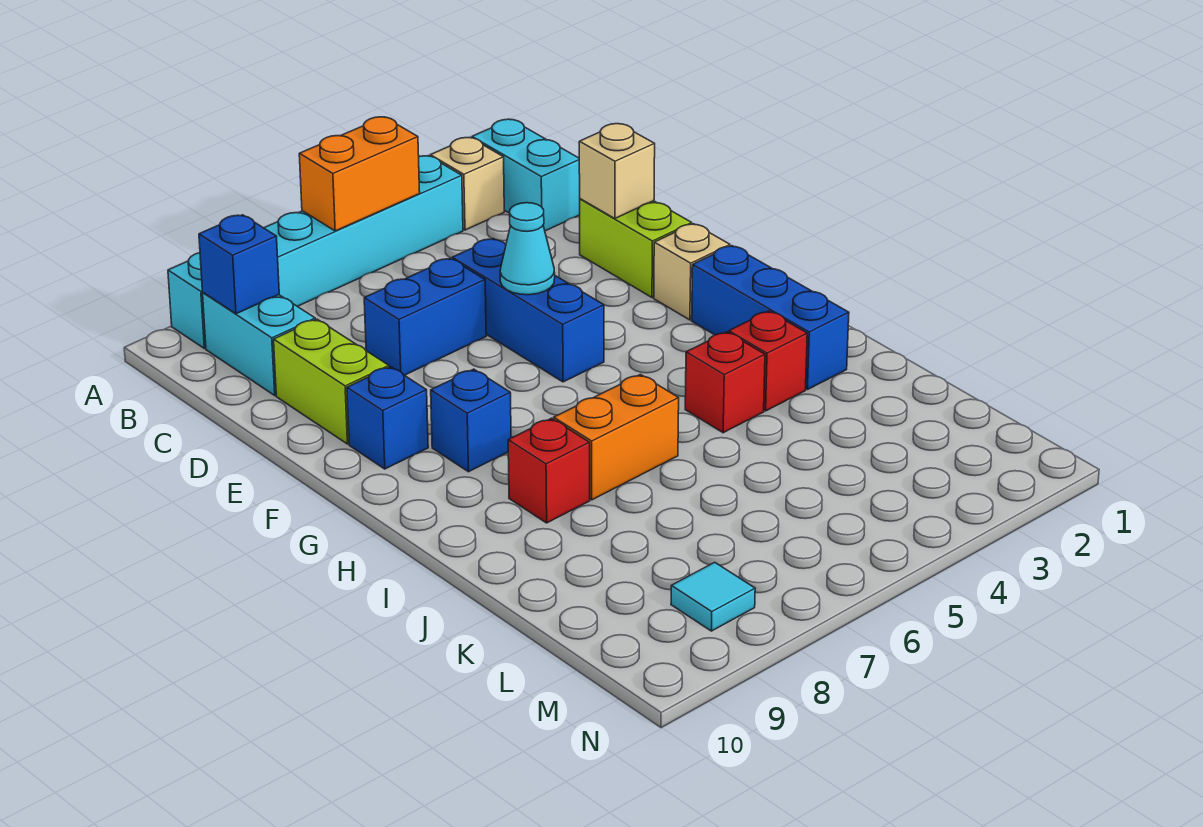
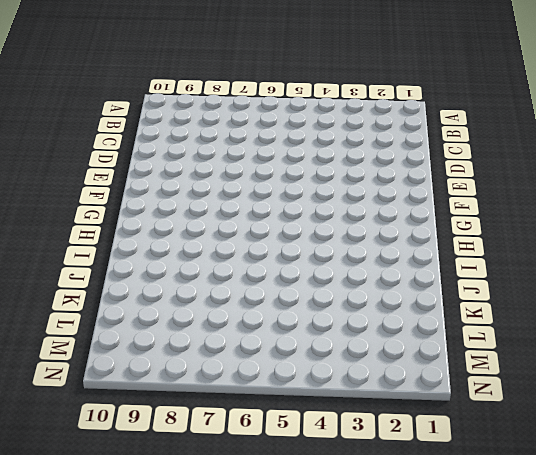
none -> cyan 1x2 brick [472,119,580,231]
none -> tan 1x1 brick [430,138,504,230]
none -> cyan 1x6 brick [168,156,463,349]

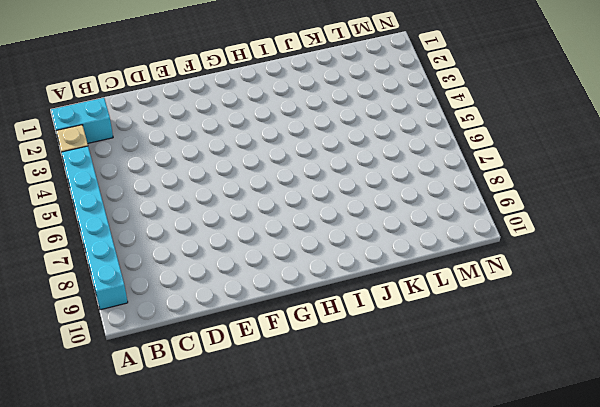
none -> cyan 1x2 brick [203,293,315,395]
none -> lime 1x2 brick [580,199,692,297]
none -> blue 1x3 brick [452,239,604,382]

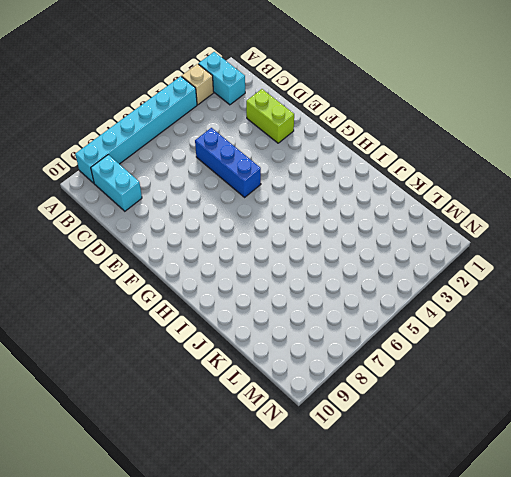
none -> blue 1x2 brick [364,258,486,375]
none -> lime 1x2 brick [274,319,389,444]
none -> tan 1x1 brick [654,224,730,320]

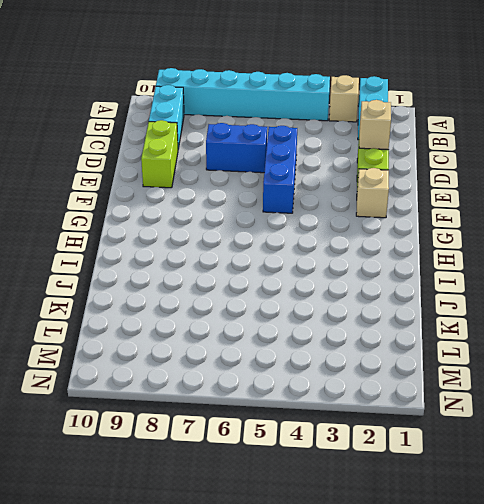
none -> blue 1x1 brick [347,367,428,469]
none -> blue 1x3 brick [692,246,849,390]
none -> blue 1x1 brick [431,369,511,472]

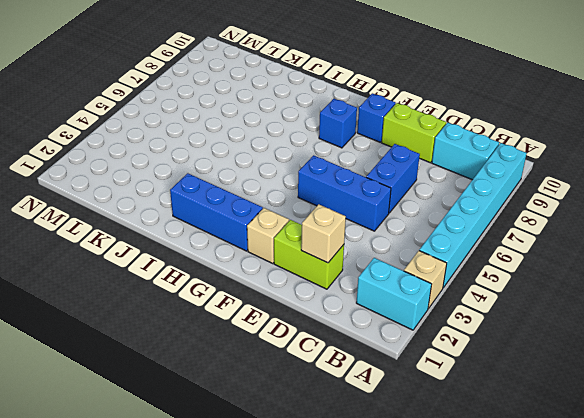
none -> red 1x1 brick [729,311,807,411]
none -> red 1x1 brick [685,332,765,433]
none -> orange 1x2 brick [554,375,679,500]

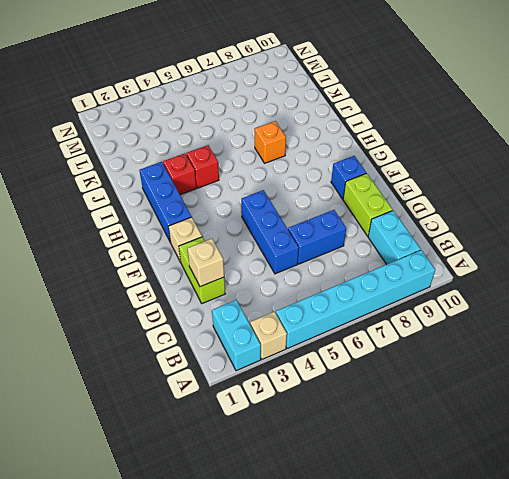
orange 1x1 brick [255,121,286,163] -> orange 1x2 brick [554,375,679,500]
none -> blue 1x1 brick [431,369,511,472]
none -> red 1x1 brick [508,418,590,523]
none -> cyan 1x1 tile [671,562,755,631]

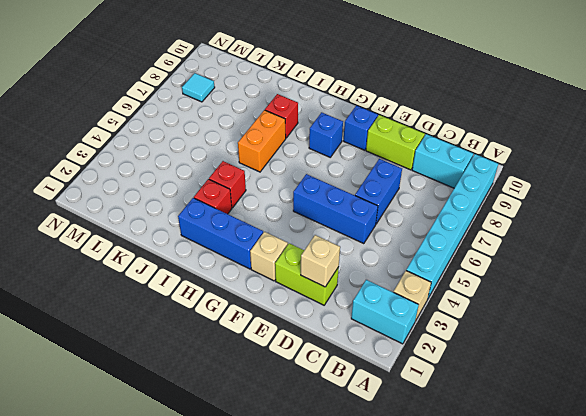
none -> orange 1x2 brick [299,117,420,231]
none -> blue 1x1 brick [199,215,279,314]
none -> cyan 1x1 cone [500,203,555,295]

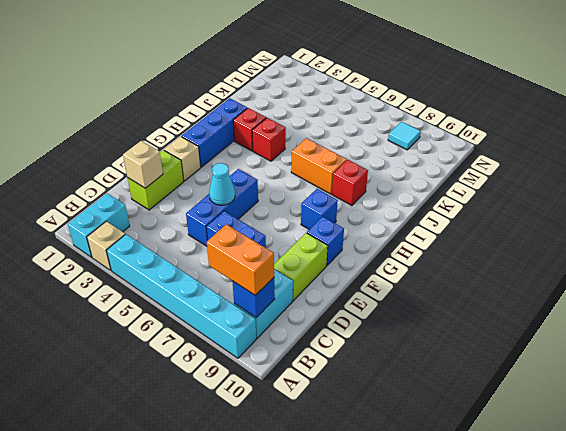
orange 1x2 brick [207,224,274,295] -> orange 1x2 brick moved to [299,117,420,231]

